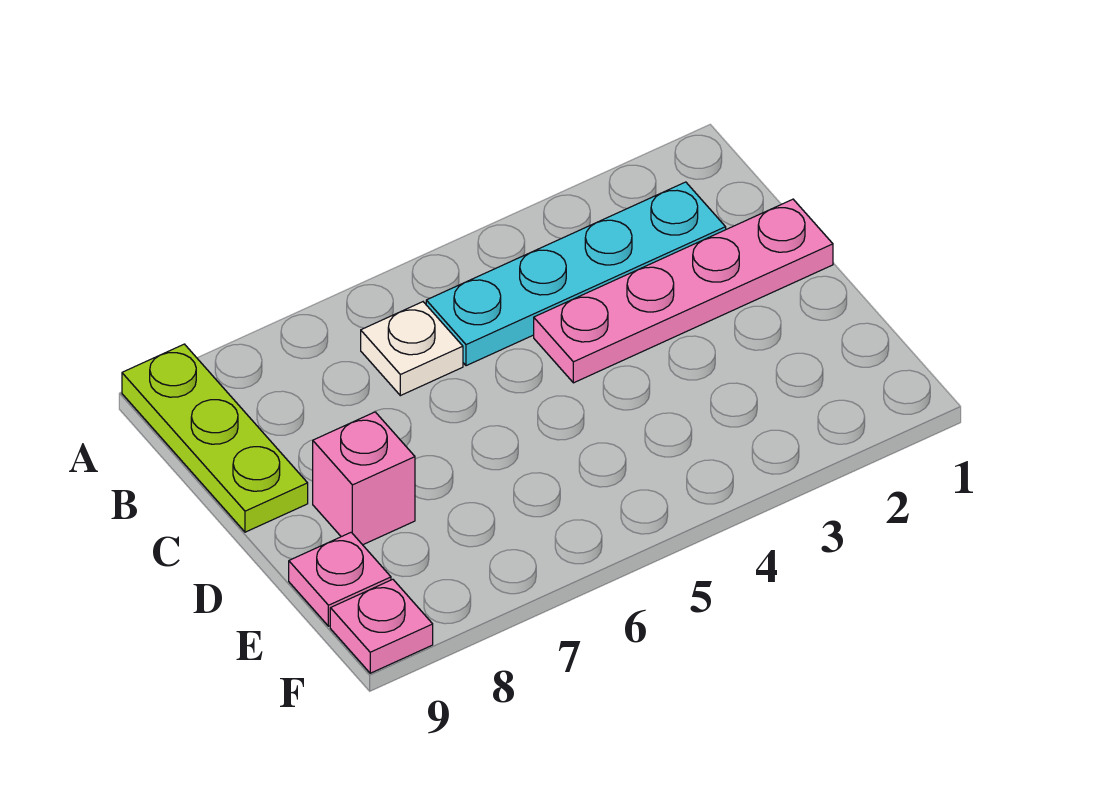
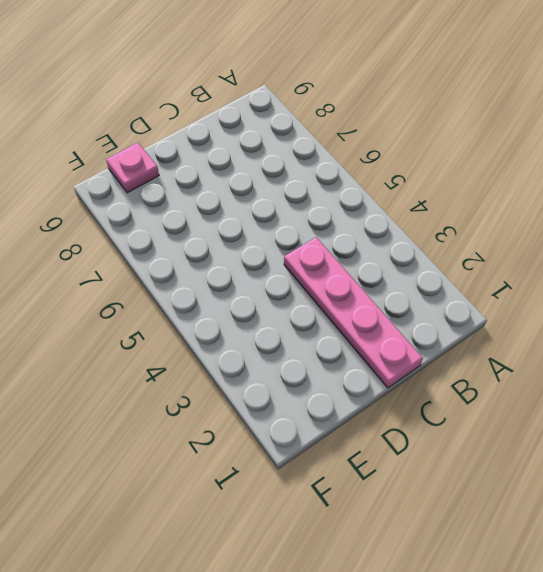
none -> lime 1x3 plate [122,344,308,532]
none -> cyan 1x4 plate [426,182,726,366]

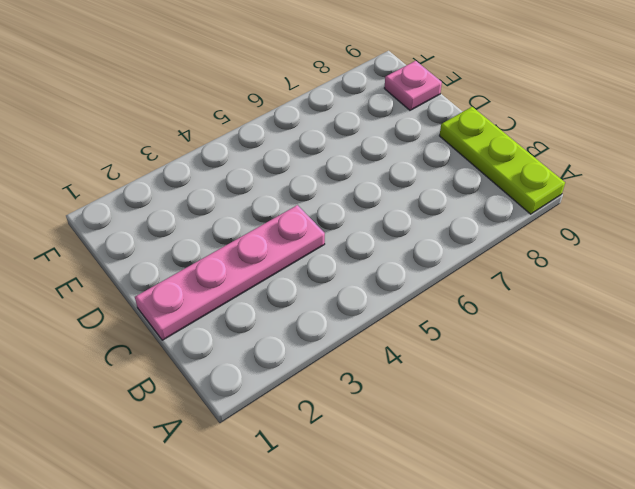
none -> cyan 1x4 plate [426,182,726,366]
none -> white 1x1 plate [361,302,463,396]

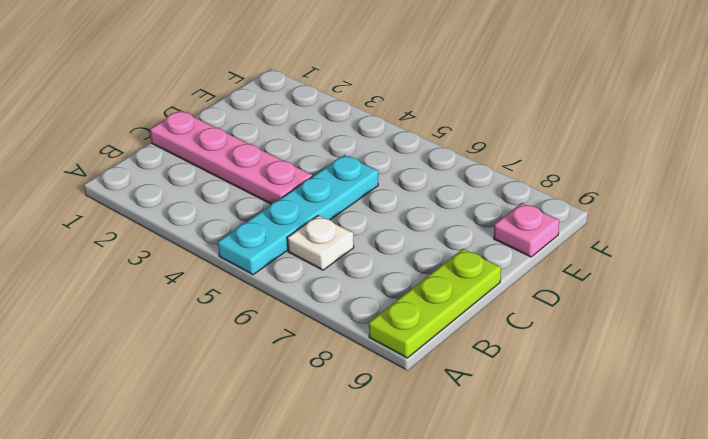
cyan 1x4 plate [218,155,378,275] -> cyan 1x4 plate turned to [426,182,726,366]
none -> pink 1x1 brick [313,412,415,545]
none -> pink 1x1 plate [330,579,433,673]

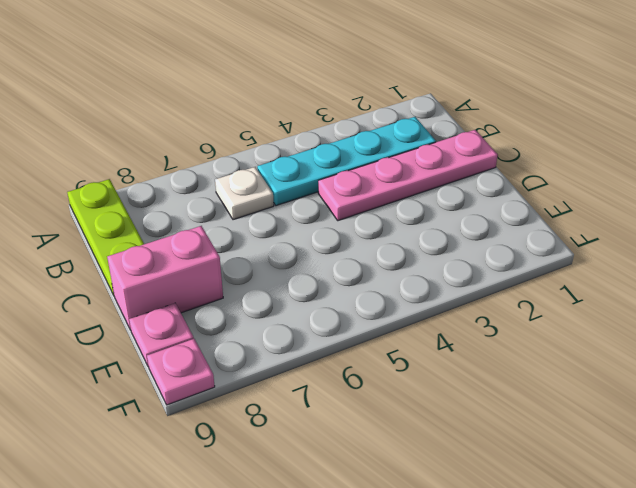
pink 1x2 brick [107,226,223,330] -> pink 1x1 brick [313,412,415,545]

